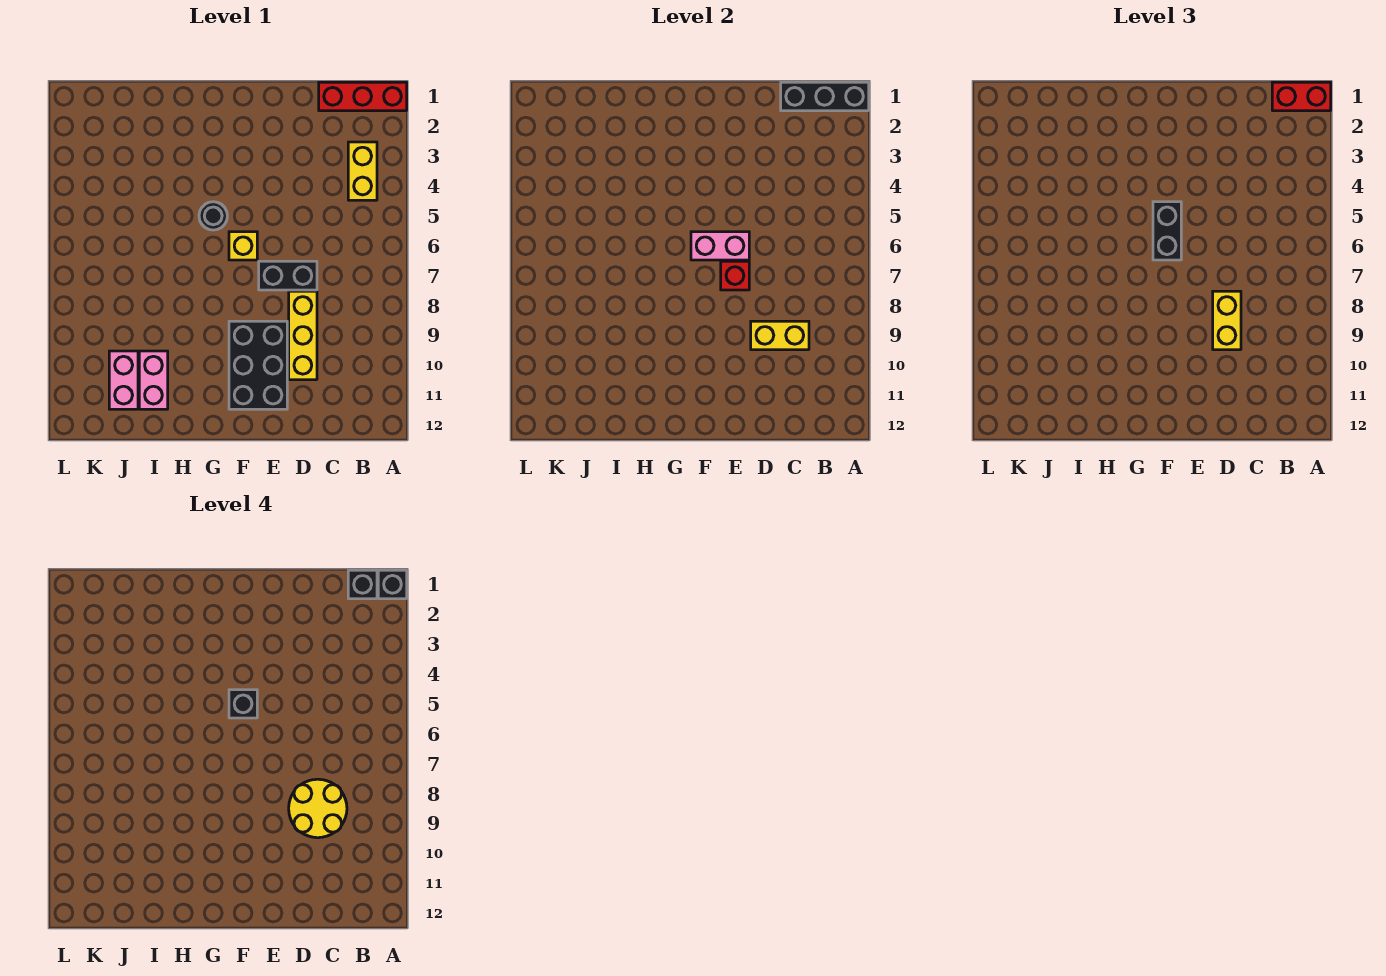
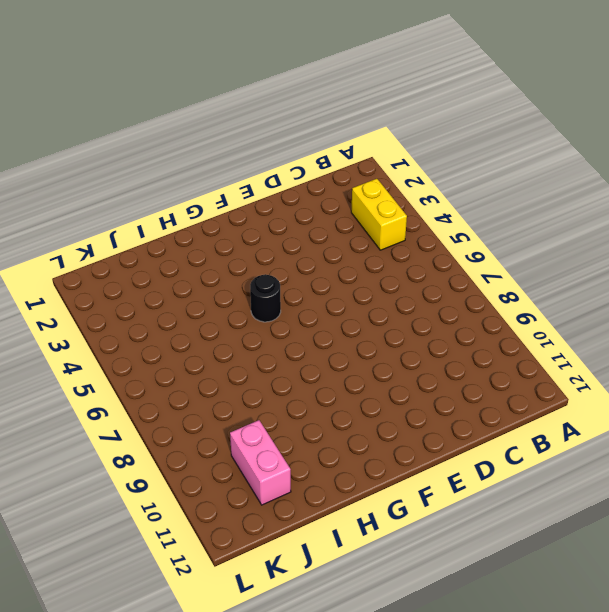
none -> red 1x3 brick [319,82,407,111]
none -> black 1x2 brick [259,261,317,290]
none -> yellow 1x3 brick [289,291,317,380]

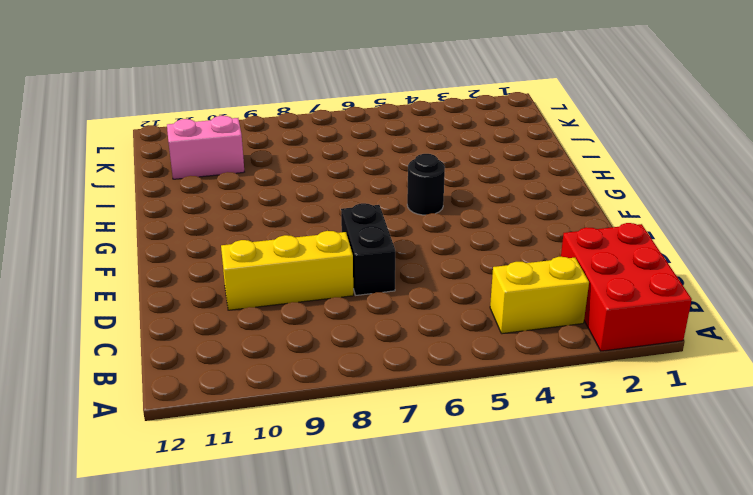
red 2x3 brick [561,223,692,351] -> red 1x3 brick [319,82,407,111]
none -> black 2x3 brick [229,321,287,409]
none -> yellow 1x1 brick [229,232,257,260]
none -> pink 1x2 brick [139,351,168,409]

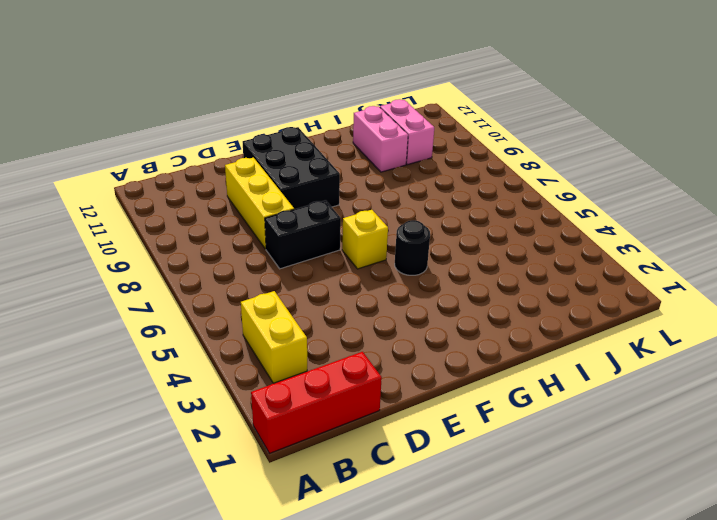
none -> black 1x3 brick [781,82,869,111]
none -> yellow 1x2 brick [751,321,809,350]
none -> pink 1x2 brick [691,232,749,260]

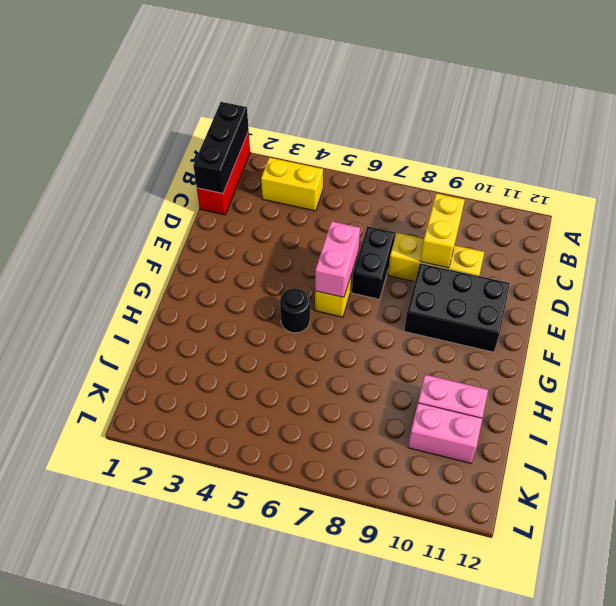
none -> red 1x1 brick [721,261,749,290]
none -> red 1x2 brick [1272,82,1331,111]
none -> yellow 1x2 brick [1213,291,1241,350]

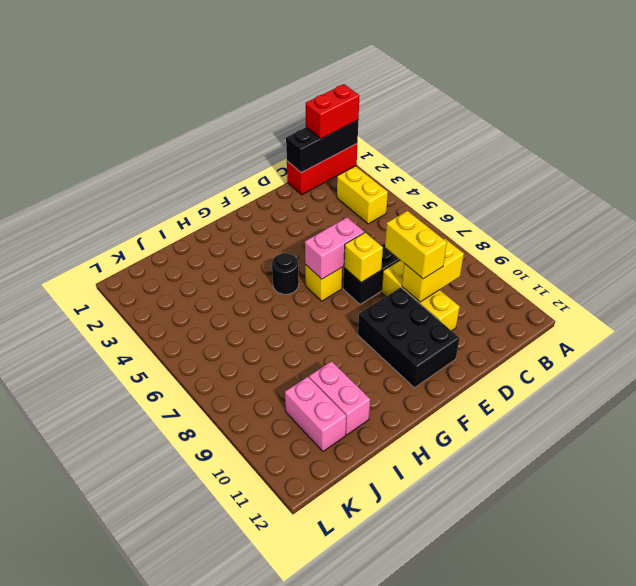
yellow 1x1 brick [344,233,383,282] -> red 1x1 brick [721,261,749,290]
none -> black 1x2 brick [1153,202,1181,260]
none -> black 1x1 brick [378,570,407,599]
none -> black 1x1 brick [348,570,377,599]

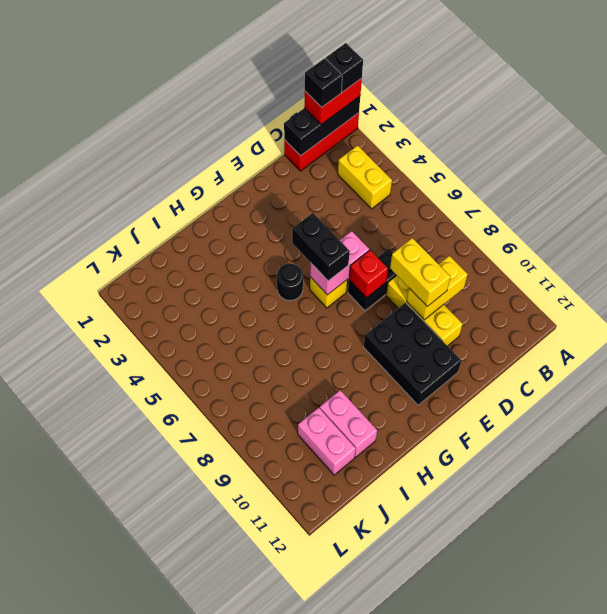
none -> yellow 2x2 round brick [289,779,347,838]
none -> black 1x1 brick [229,690,257,718]

